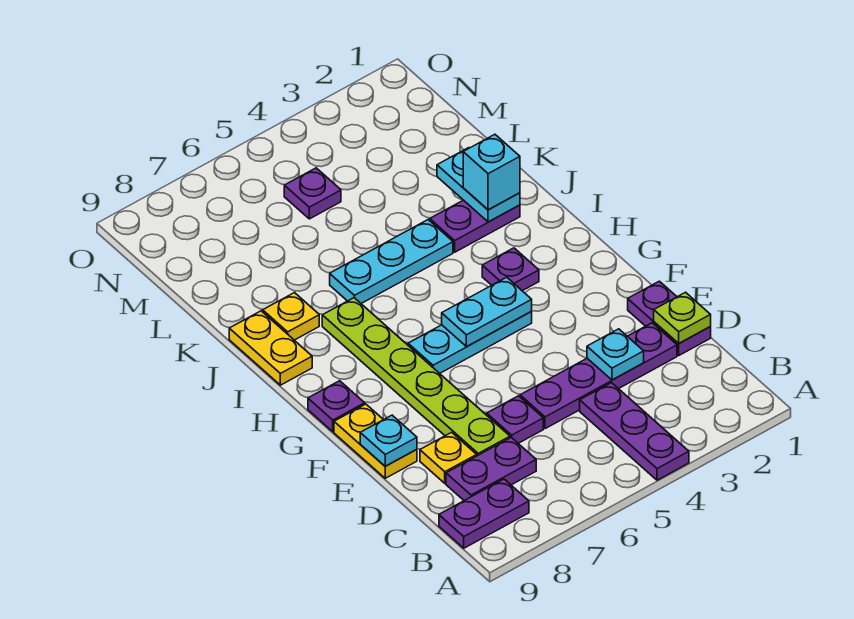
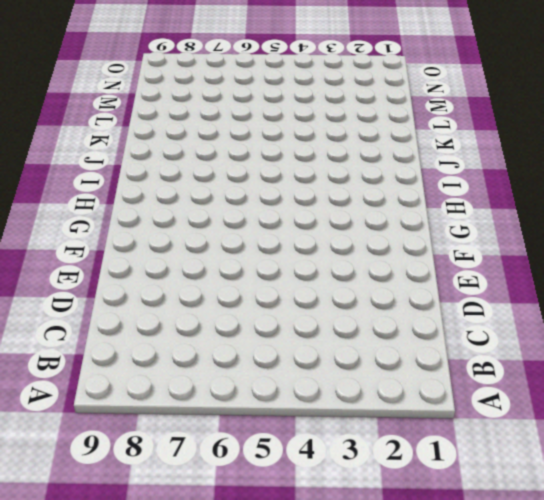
none -> purple 1x3 plate [580,383,689,480]
none -> purple 1x2 plate [439,479,529,548]
none -> purple 1x2 plate [446,437,536,501]

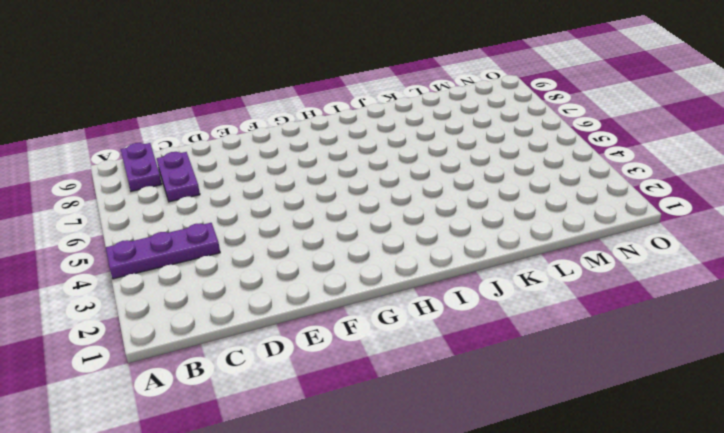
none -> purple 1x2 plate [628,281,711,355]
none -> purple 1x4 plate [520,323,677,429]
none -> purple 1x1 plate [487,396,543,443]

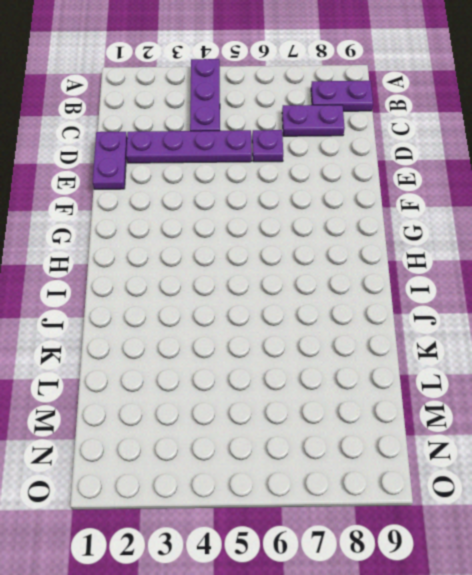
none -> lime 1x6 plate [322,298,510,456]
none -> yellow 1x1 plate [420,432,477,483]
none -> yellow 1x2 plate [334,404,417,478]

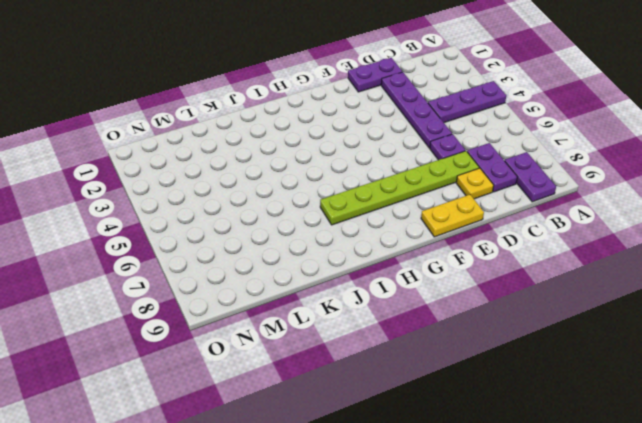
none -> cyan 1x3 plate [408,312,532,373]
none -> purple 1x1 plate [308,381,365,432]
none -> purple 1x1 plate [482,248,539,291]

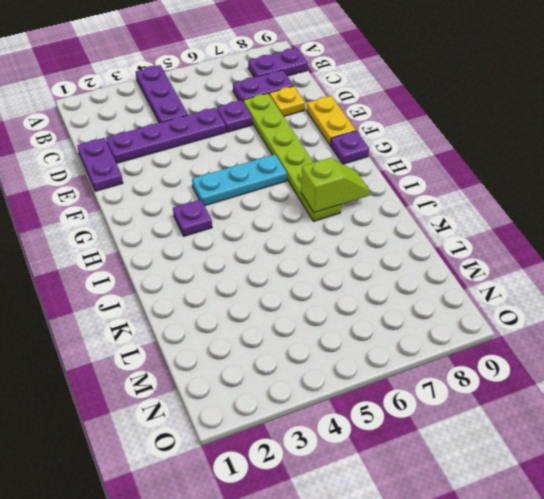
lime 1x2 slope [301,158,370,213] -> none
none -> yellow 1x2 plate [229,311,312,385]
none -> purple 1x2 plate [430,200,520,252]
none -> cyan 1x3 plate [330,220,453,303]

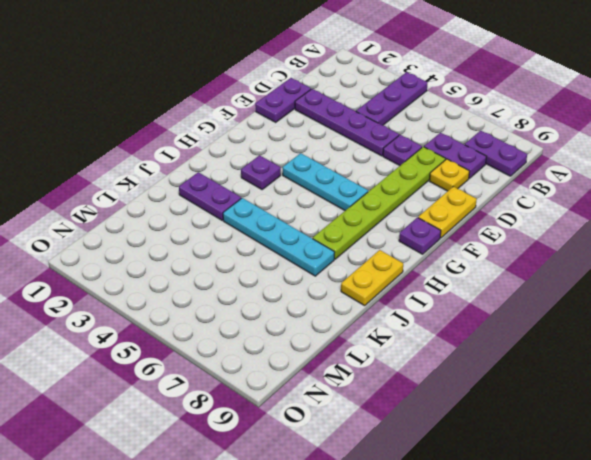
cyan 1x4 plate [223,198,335,276] -> cyan 1x3 plate [330,220,453,303]
none -> yellow 1x1 plate [263,293,319,340]
none -> purple 1x1 plate [284,168,341,219]
none -> lime 1x1 plate [654,292,711,343]

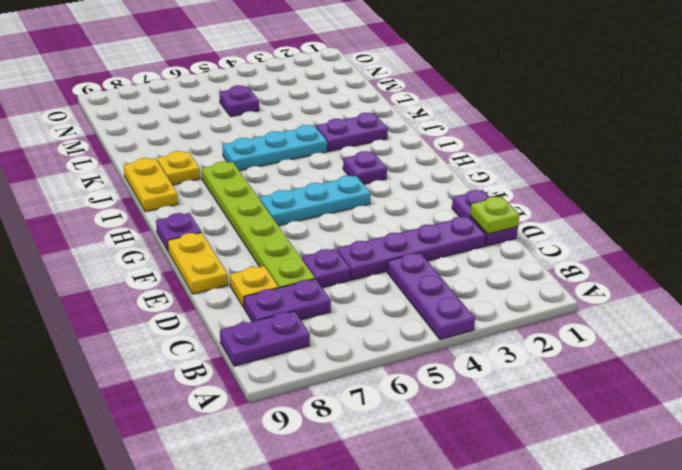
none -> cyan 1x1 plate [587,329,644,380]
none -> cyan 1x1 plate [360,415,417,466]
none -> cyan 1x2 plate [442,277,532,347]

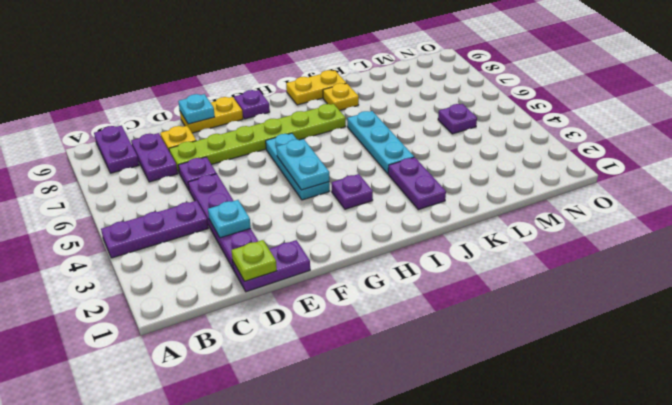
none -> cyan 1x2 plate [437,148,520,222]
none -> cyan 1x1 brick [463,134,520,210]

